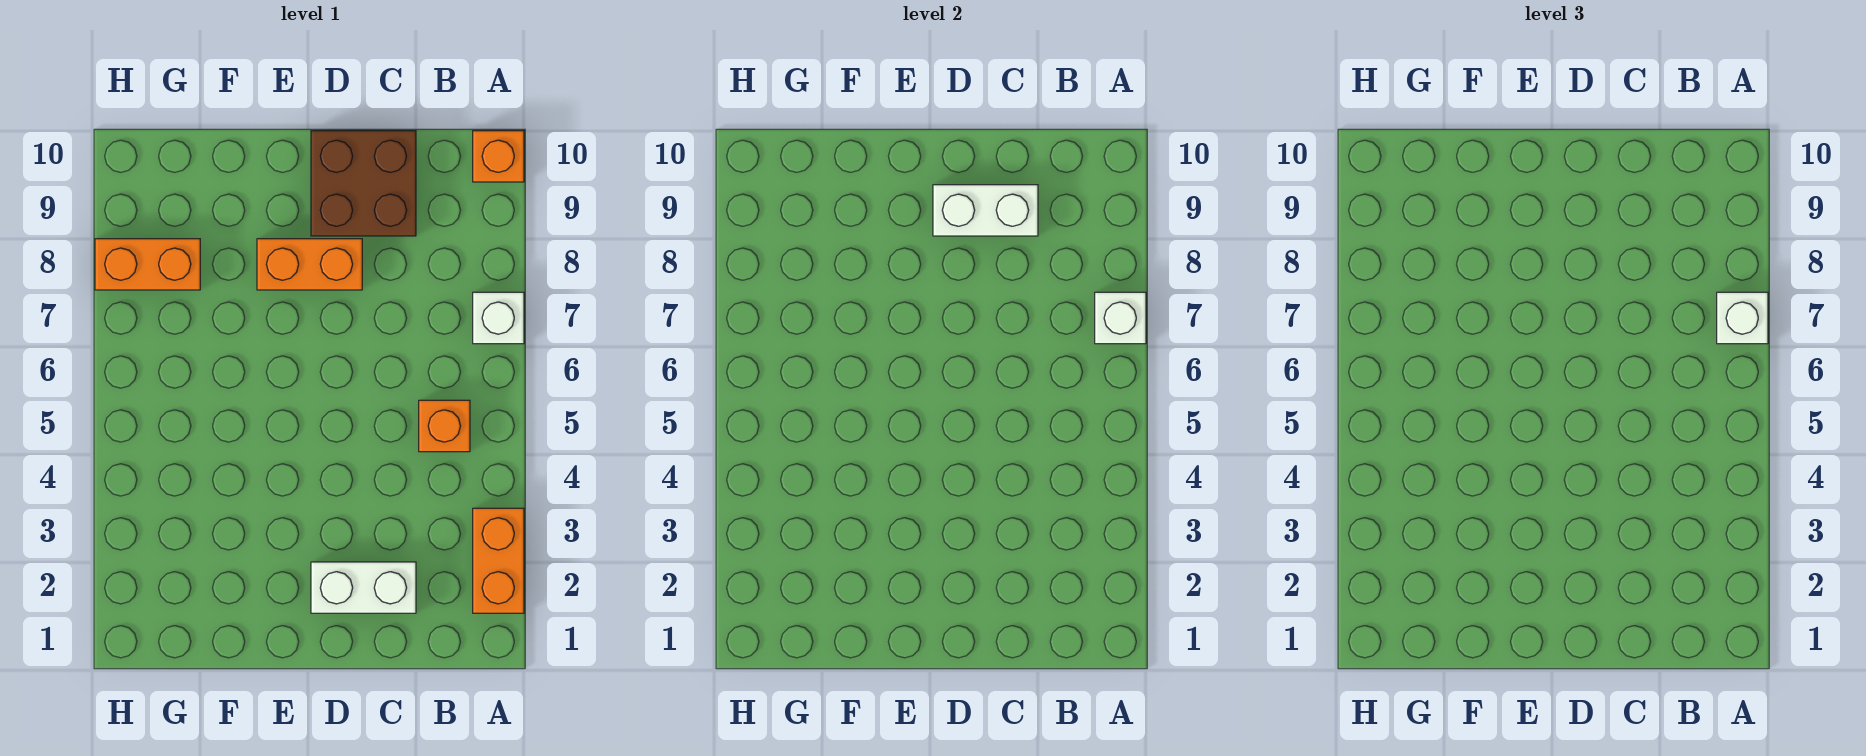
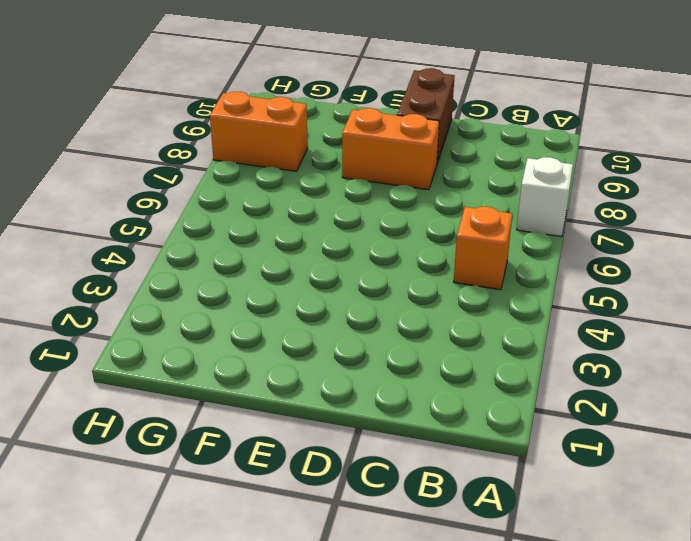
brown 1x2 brick [397,68,455,163] -> brown 2x2 brick [311,131,416,236]
none -> orange 1x2 brick [473,508,524,613]
none -> orange 1x1 brick [473,131,524,182]

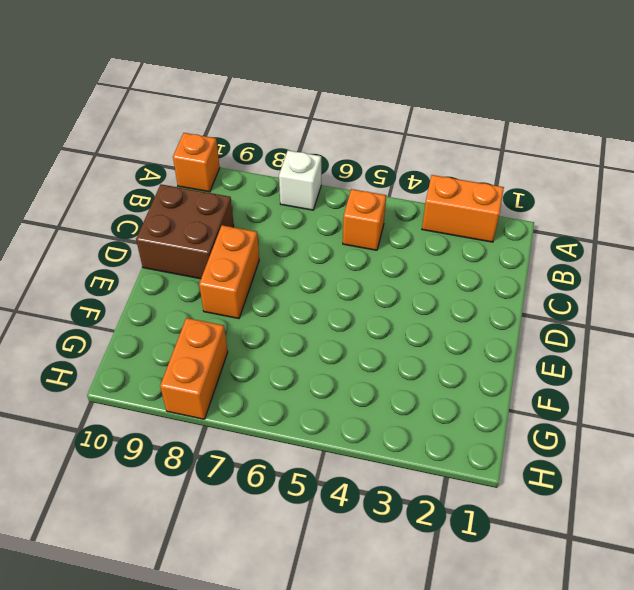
none -> white 1x2 brick [311,562,416,613]
none -> white 1x1 brick [1095,292,1146,344]

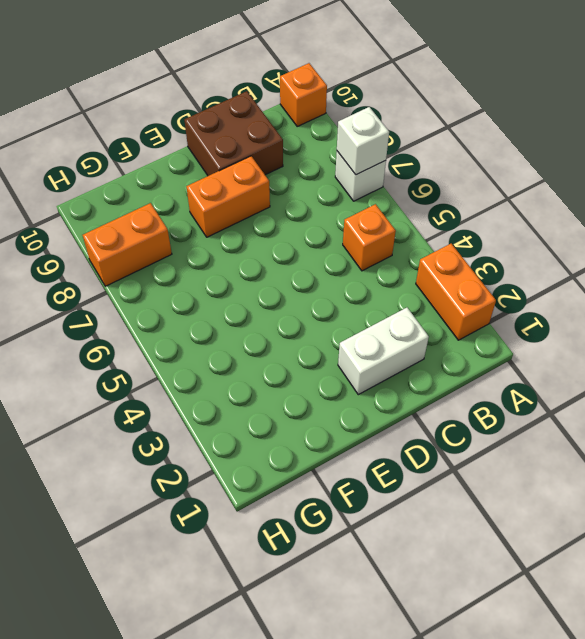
none -> white 1x2 brick [933,185,1038,236]
none -> white 1x1 brick [1717,292,1768,344]

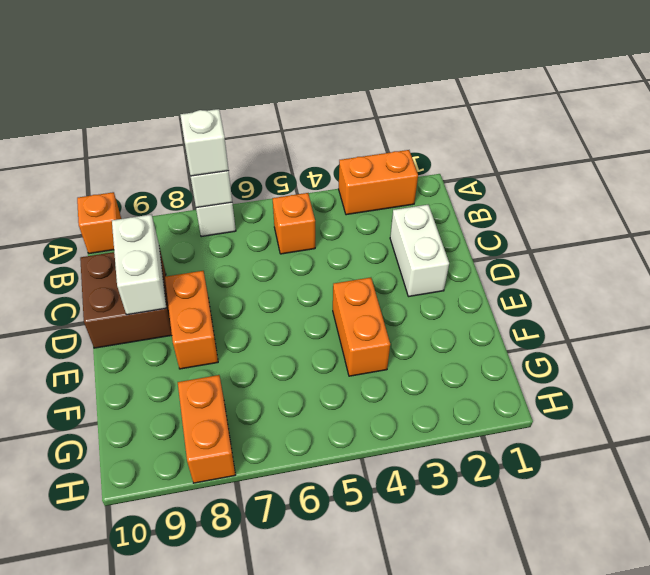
orange 1x2 brick [333,278,390,376] -> none

